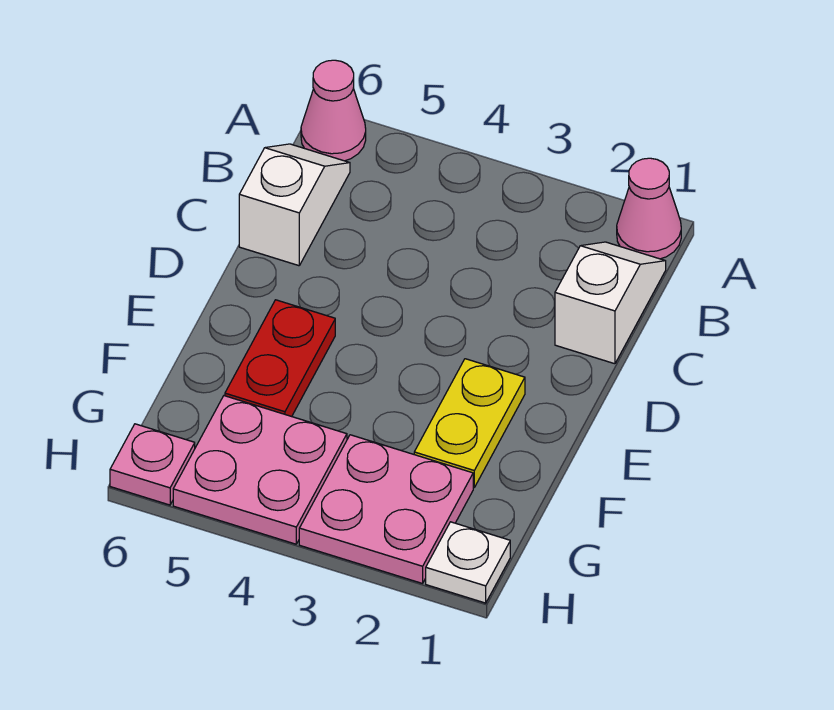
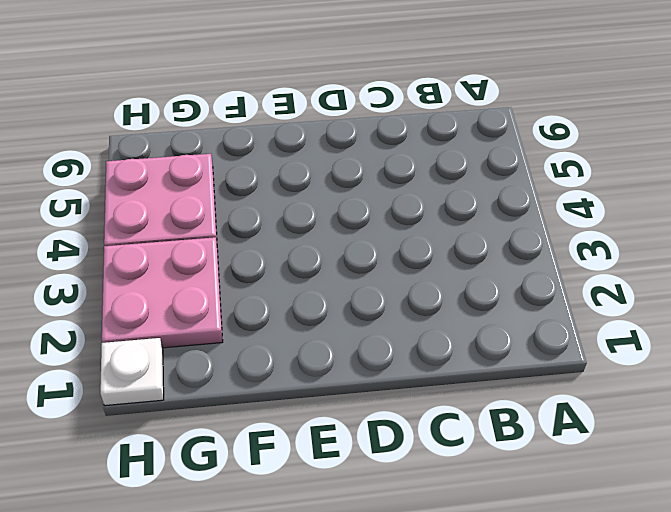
none -> pink 1x1 cone [617,158,681,259]
none -> pink 1x1 cone [301,60,366,161]

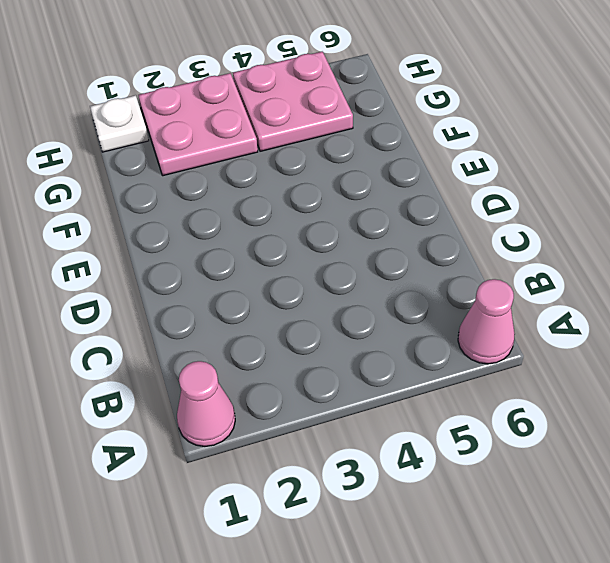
none -> white 1x2 slope [555,242,666,364]
none -> white 1x2 slope [239,144,350,266]

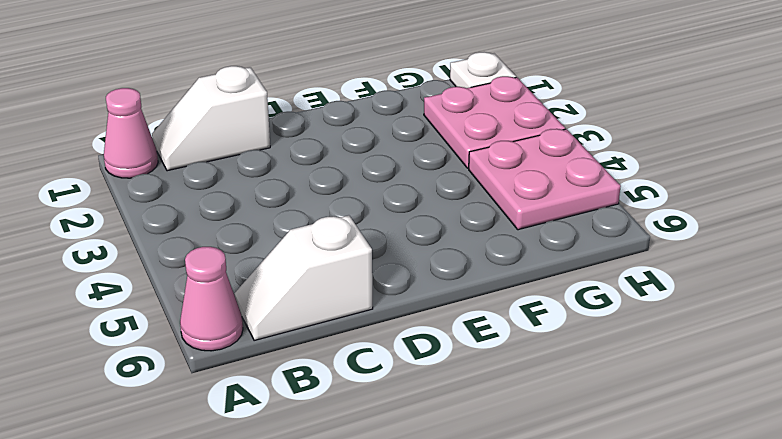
none -> yellow 1x2 plate [414,359,525,488]
none -> red 1x2 plate [225,300,335,417]

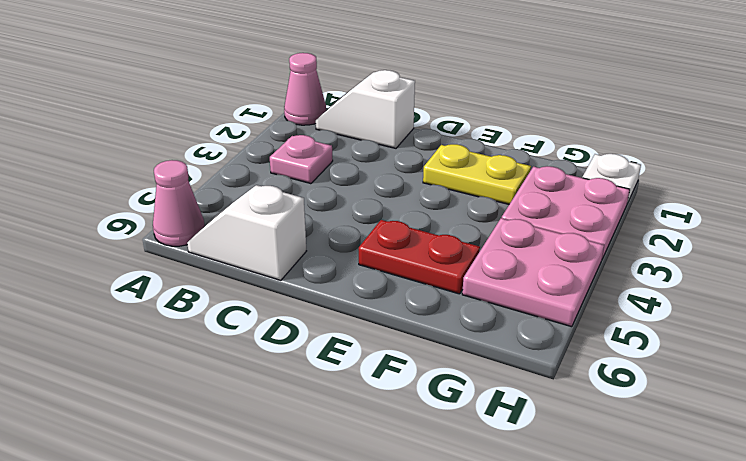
pink 1x1 plate [270,135,333,184] -> pink 1x1 plate moved to [110,424,195,505]

